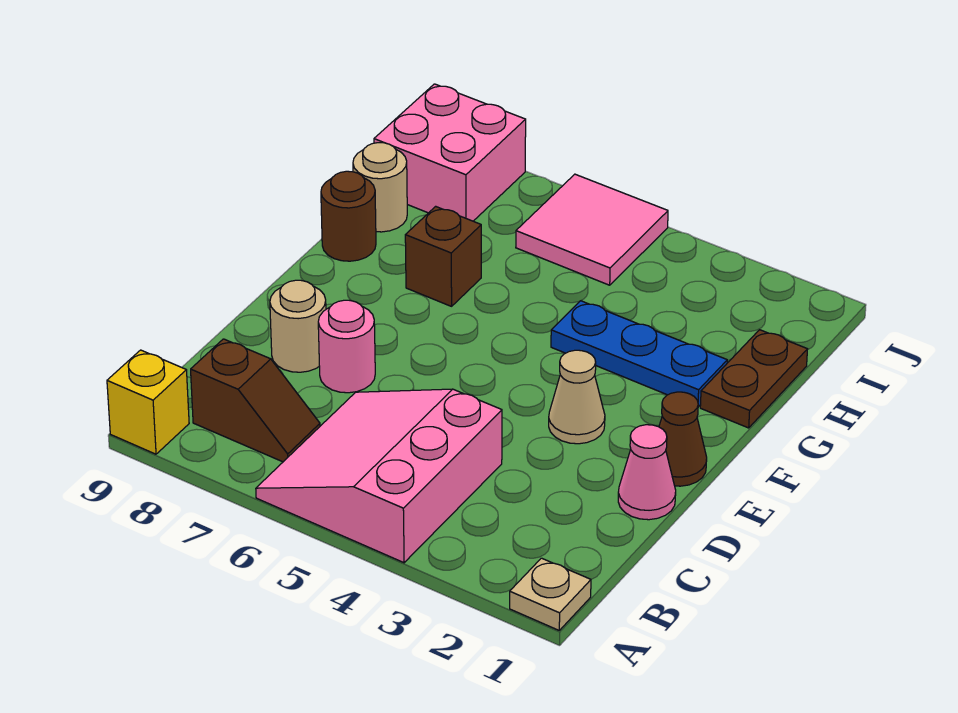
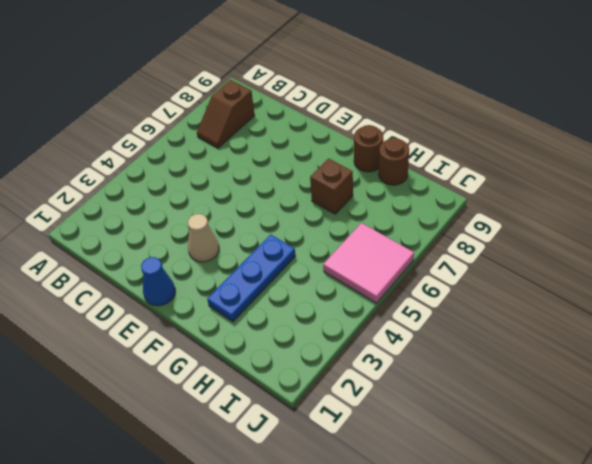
blue 1x1 cone [141,257,175,306] -> brown 1x1 cone [659,392,707,486]
brown 1x1 round brick [379,138,409,185] -> tan 1x1 round brick [353,143,407,232]
none -> tan 1x1 plate [510,558,591,630]
none -> pink 3x3 slope [256,389,502,563]
none -> yellow 1x1 brick [107,350,189,454]

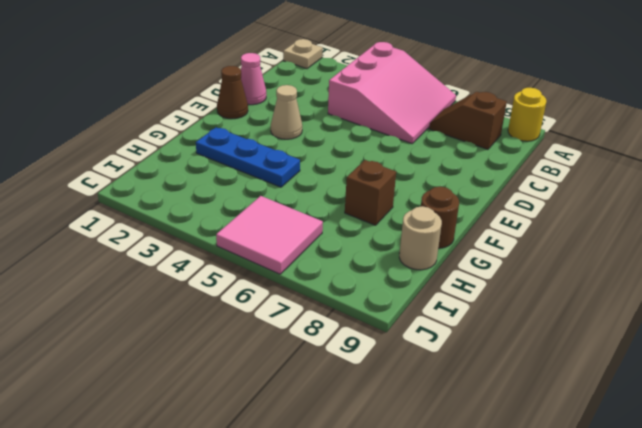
yellow 1x1 round brick [508,88,546,141] -> yellow 1x1 brick [107,350,189,454]
none -> pink 1x1 round brick [318,300,375,393]
none -> tan 1x1 round brick [270,280,326,372]
none -> brown 1x2 plate [700,330,808,428]

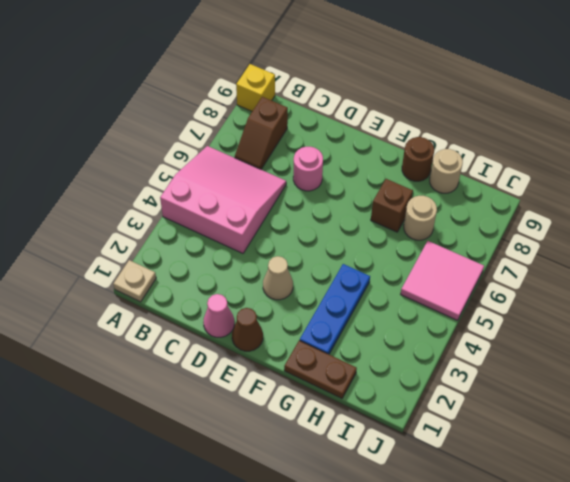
tan 1x1 round brick [404,196,437,240] -> tan 1x1 round brick moved to [270,280,326,372]
none -> pink 2x2 brick [374,84,526,221]

